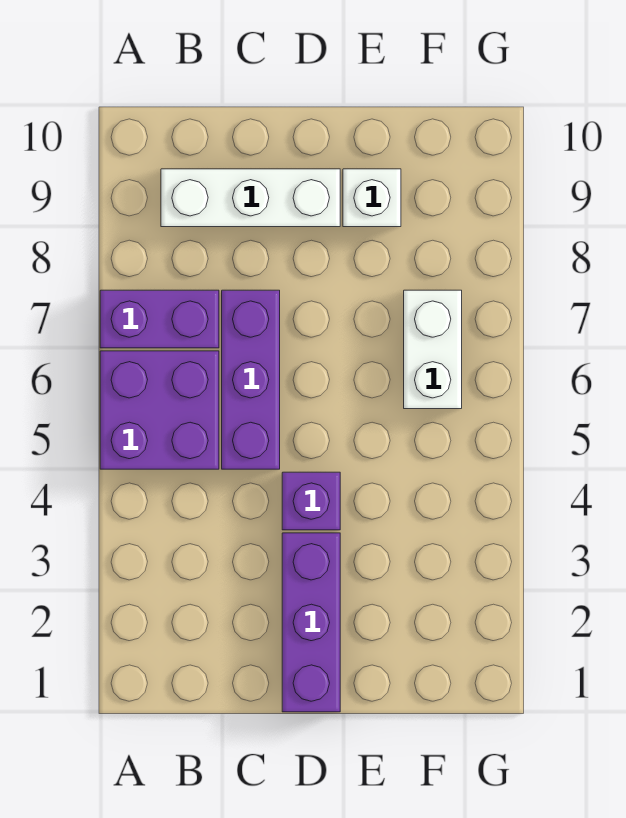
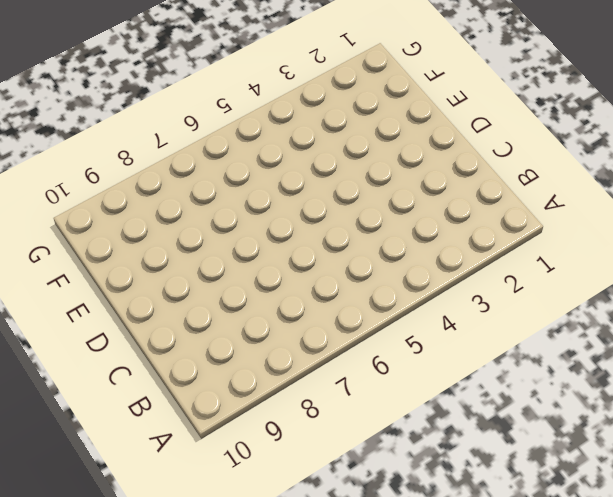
none -> purple 2x2 brick [100,351,219,469]
none -> purple 1x2 brick [100,290,219,348]

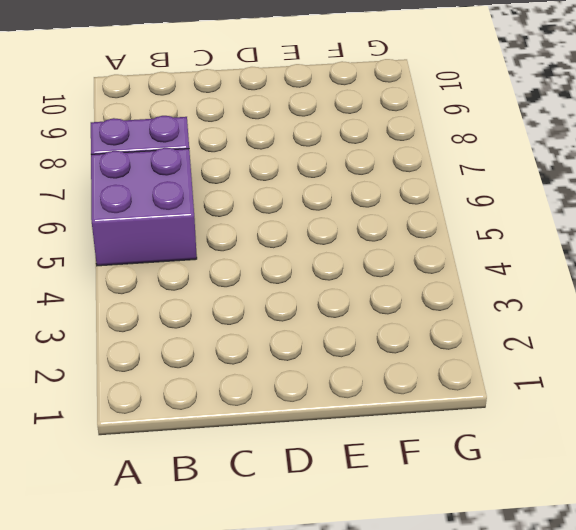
none -> white 1x3 brick [161,169,340,227]
none -> purple 1x3 brick [222,290,280,469]

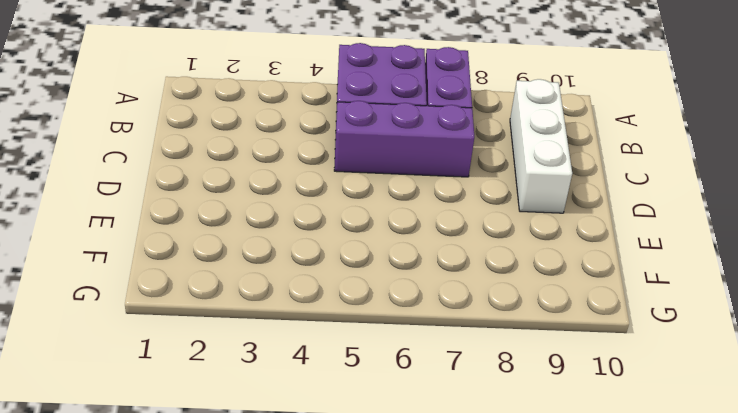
none -> purple 1x3 brick [282,533,340,712]
none -> purple 1x1 brick [282,472,340,530]

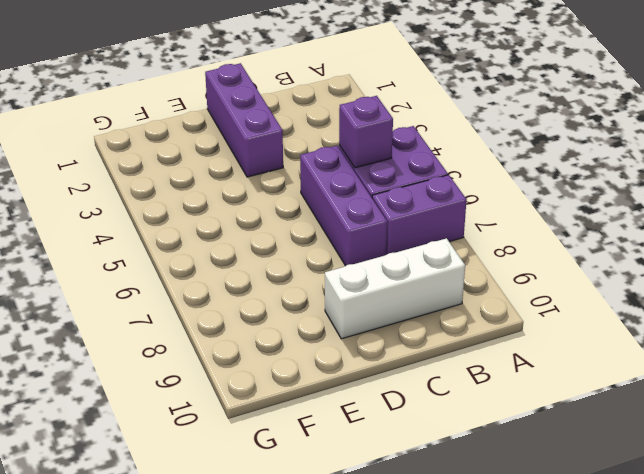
purple 1x1 brick [339,96,393,168] -> purple 1x1 brick moved to [282,472,340,530]
none -> white 1x1 brick [343,169,401,227]
none -> white 1x2 brick [404,290,462,409]

